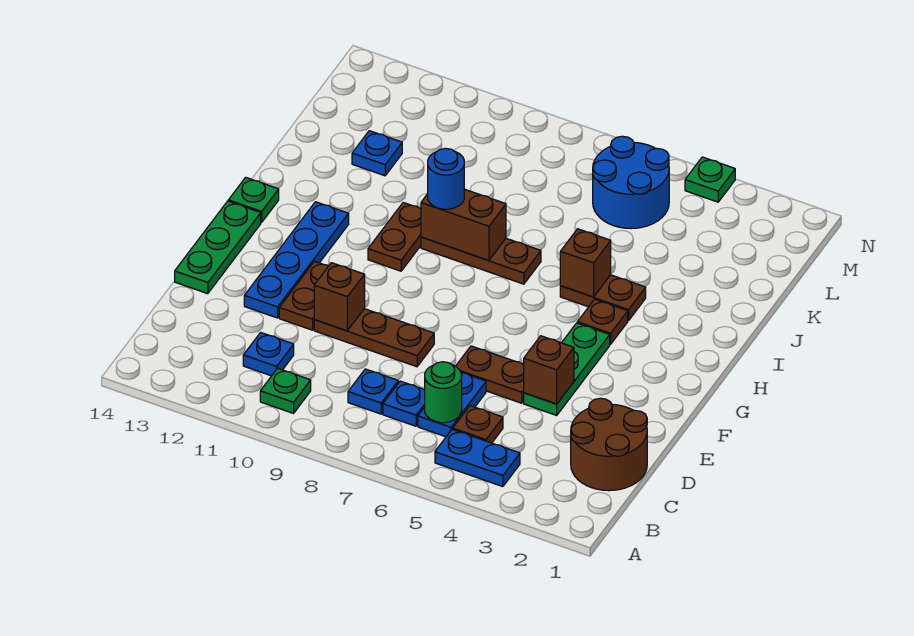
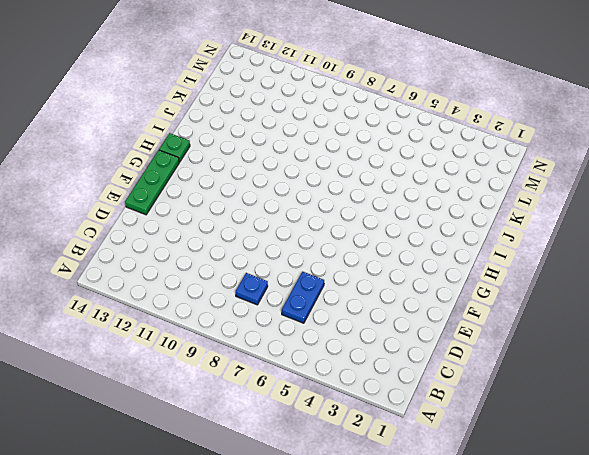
none -> blue 1x2 plate [435,429,520,487]
none -> green 1x1 plate [260,368,311,413]
none -> brown 2x2 round brick [571,398,647,491]

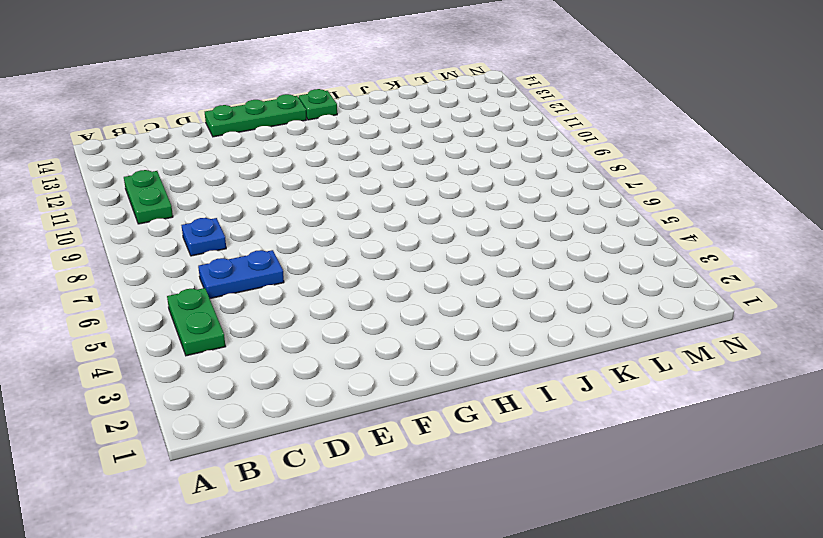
green 1x2 plate [167,288,226,356] -> blue 1x2 plate [435,429,520,487]
green 1x2 plate [124,170,173,224] -> green 1x1 plate [260,368,311,413]
none -> brown 2x2 round brick [571,398,647,491]
none -> brown 1x1 plate [453,406,503,443]
none -> blue 1x1 plate [383,381,425,426]

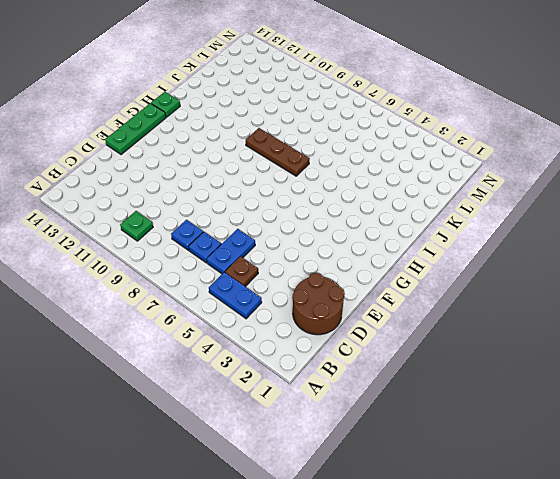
none -> blue 1x1 plate [243,332,294,376]
none -> green 1x3 plate [524,323,610,415]
none -> brown 1x2 plate [456,346,524,403]

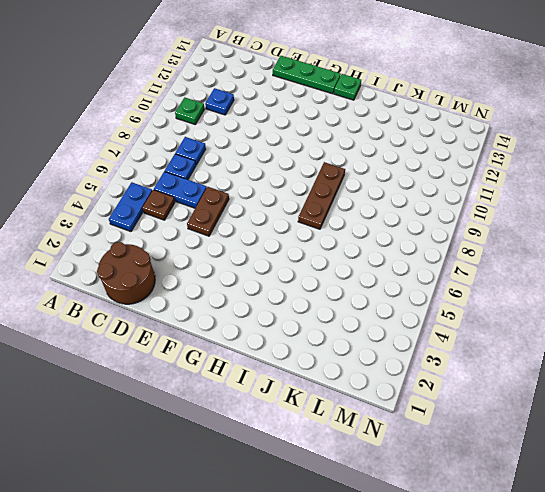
none -> green 1x3 plate [524,323,610,415]
none -> brown 1x3 plate [314,309,434,367]
none -> brown 1x2 plate [279,261,329,330]

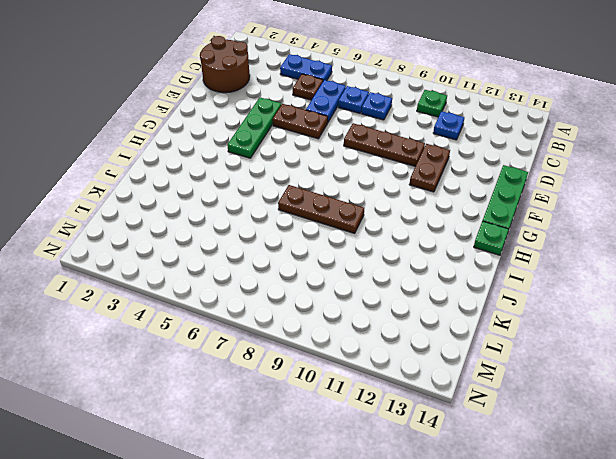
none -> blue 1x4 plate [244,202,349,318]
none -> brown 1x1 plate [577,299,628,344]
none -> brown 1x2 plate [368,203,421,271]

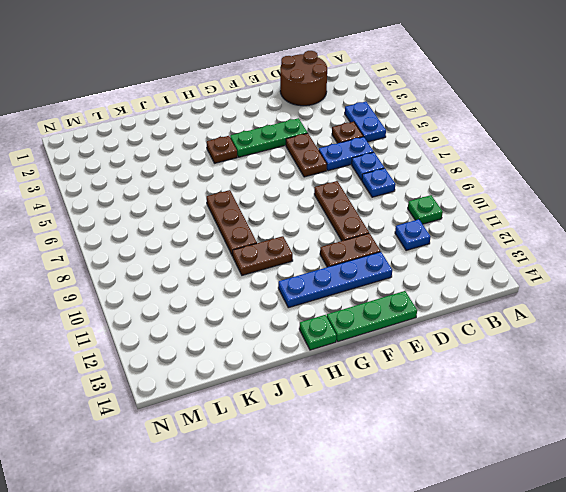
none -> brown 1x2 plate [560,275,646,321]
none -> blue 1x1 plate [352,131,402,176]
none -> blue 2x2 round brick [593,136,669,229]

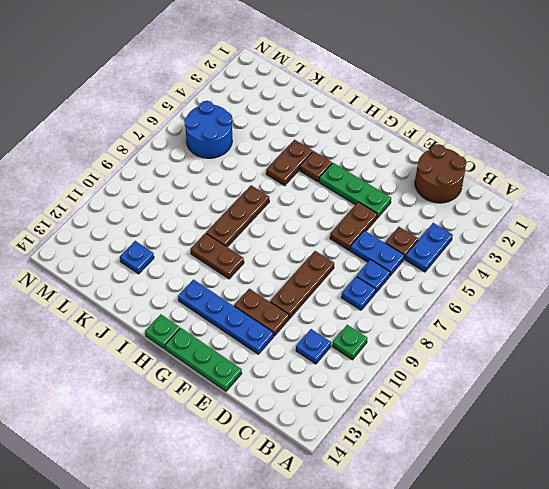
none -> green 1x1 plate [685,157,735,202]
none -> green 1x1 round brick [425,362,462,423]
none -> brown 1x1 brick [523,336,574,404]

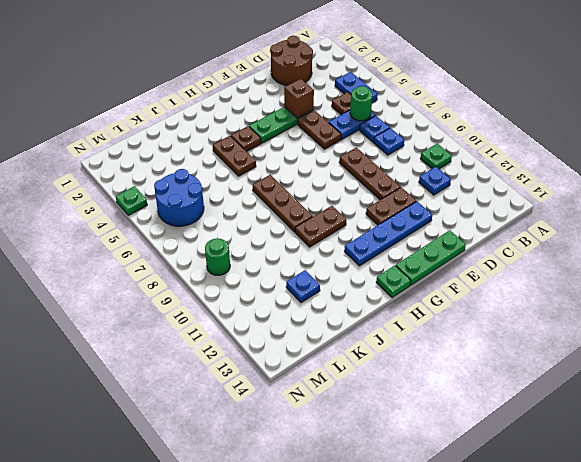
green 1x1 round brick [205,239,230,275] -> none
none -> brown 1x1 brick [314,263,365,331]
none -> brown 1x1 brick [560,229,611,297]
none -> brown 1x2 brick [421,189,506,261]

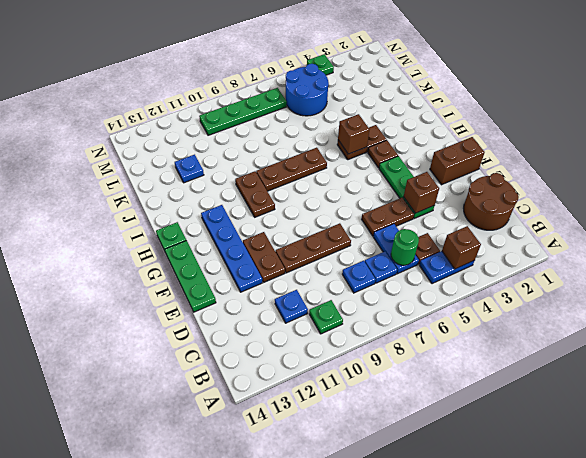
brown 1x1 brick [442,226,481,269] -> brown 1x1 brick moved to [314,263,365,331]
brown 1x2 brick [430,137,485,185] -> brown 1x2 brick moved to [421,189,506,261]
green 1x4 plate [199,88,287,135] -> none
none -> blue 1x1 round brick [428,148,464,209]

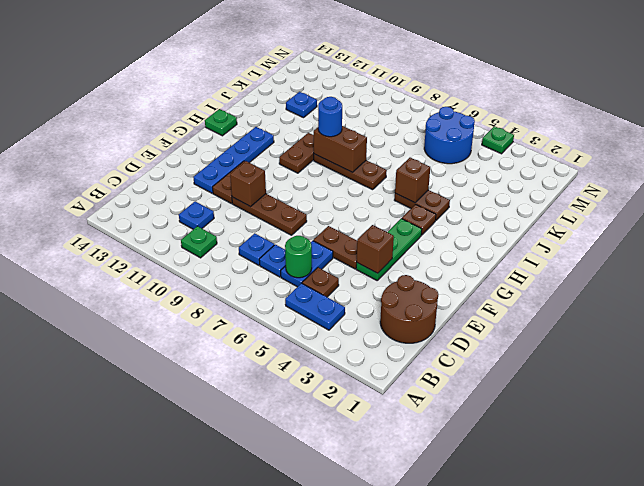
none -> green 1x3 plate [175,201,261,294]

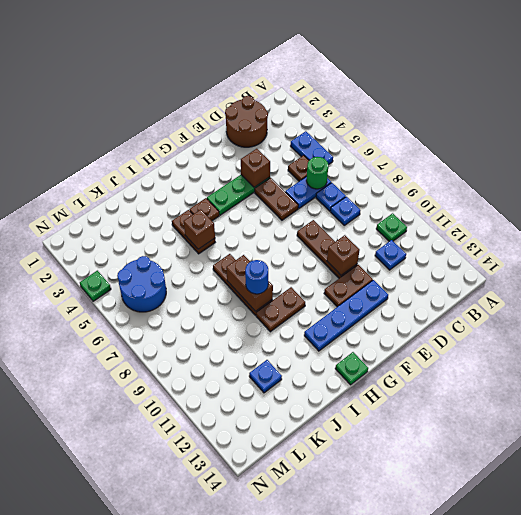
none -> green 1x3 plate [175,201,261,294]

